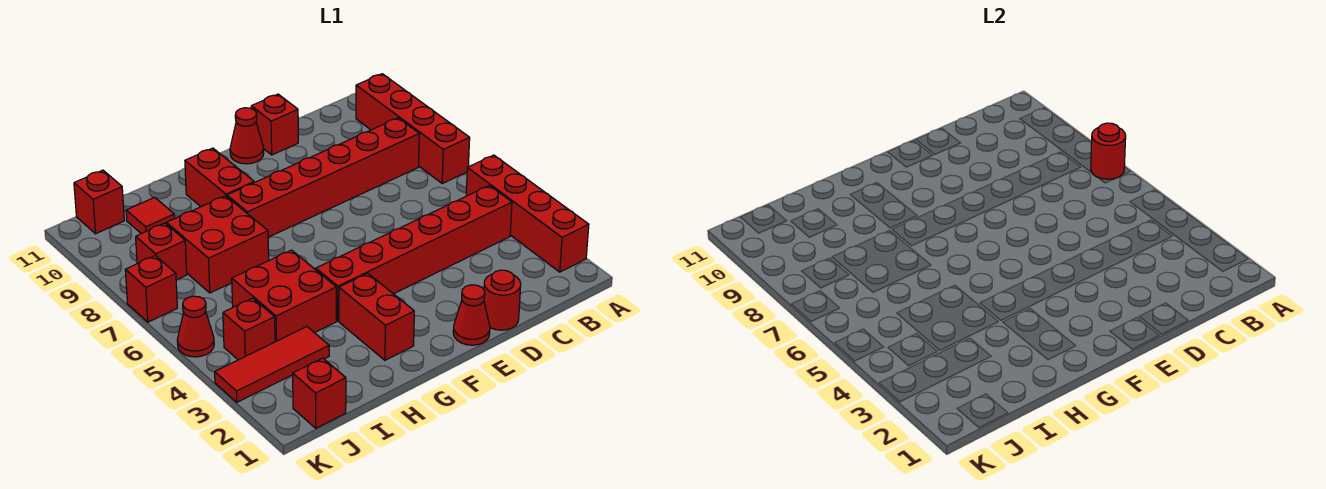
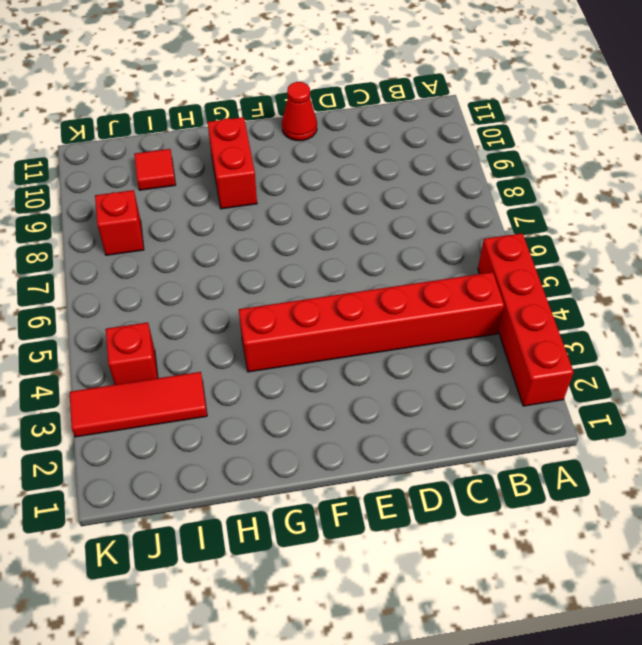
none -> red 1x4 brick [356,74,470,183]
none -> red 1x6 brick [227,118,419,237]
none -> red 1x1 round brick [484,270,521,330]

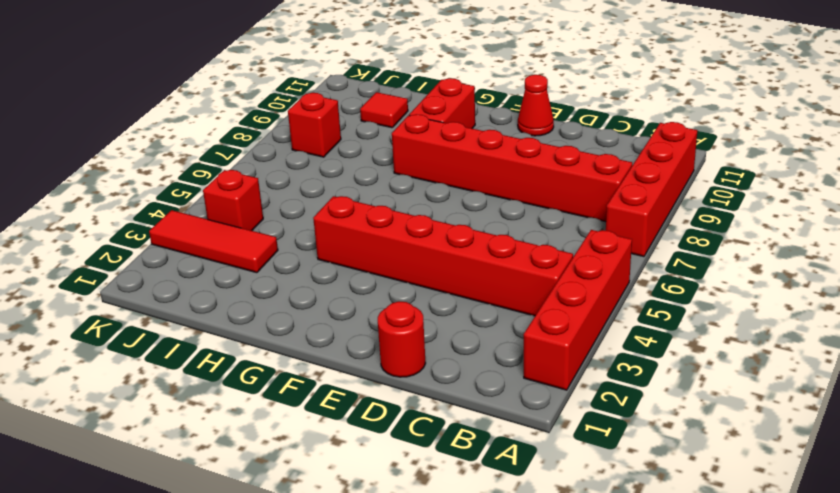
none -> red 1x1 brick [251,94,298,155]
none -> red 1x1 cone [453,285,490,345]
none -> red 1x2 brick [339,273,414,360]

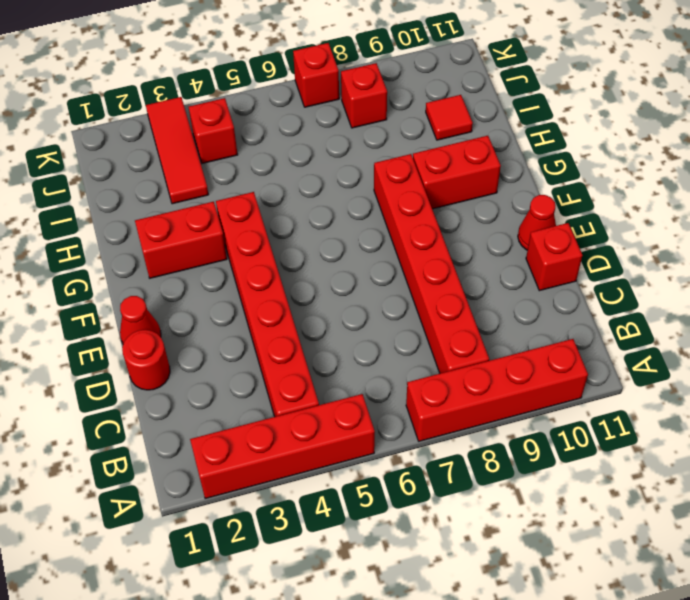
none -> red 2x2 brick [232,250,336,342]
none -> red 2x2 brick [166,196,269,293]
none -> red 1x1 brick [293,358,346,428]

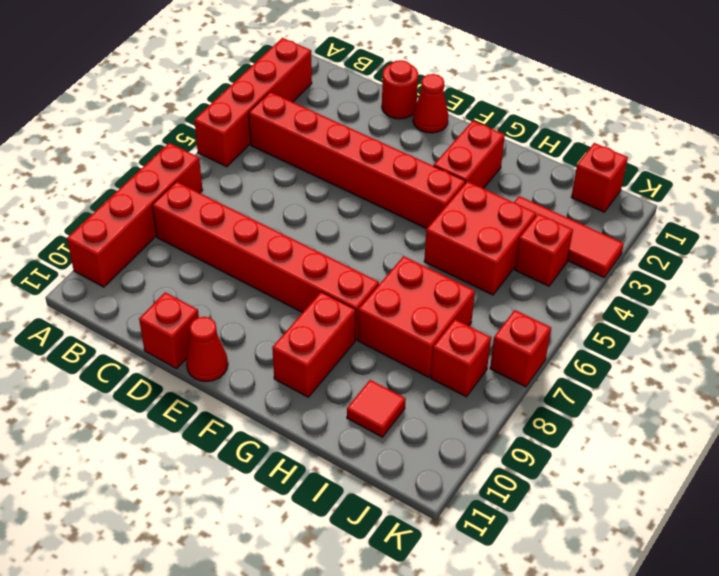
none -> red 1x1 brick [74,170,124,234]
none -> red 1x1 cone [177,296,214,357]
none -> red 1x1 round brick [1091,123,1126,179]

